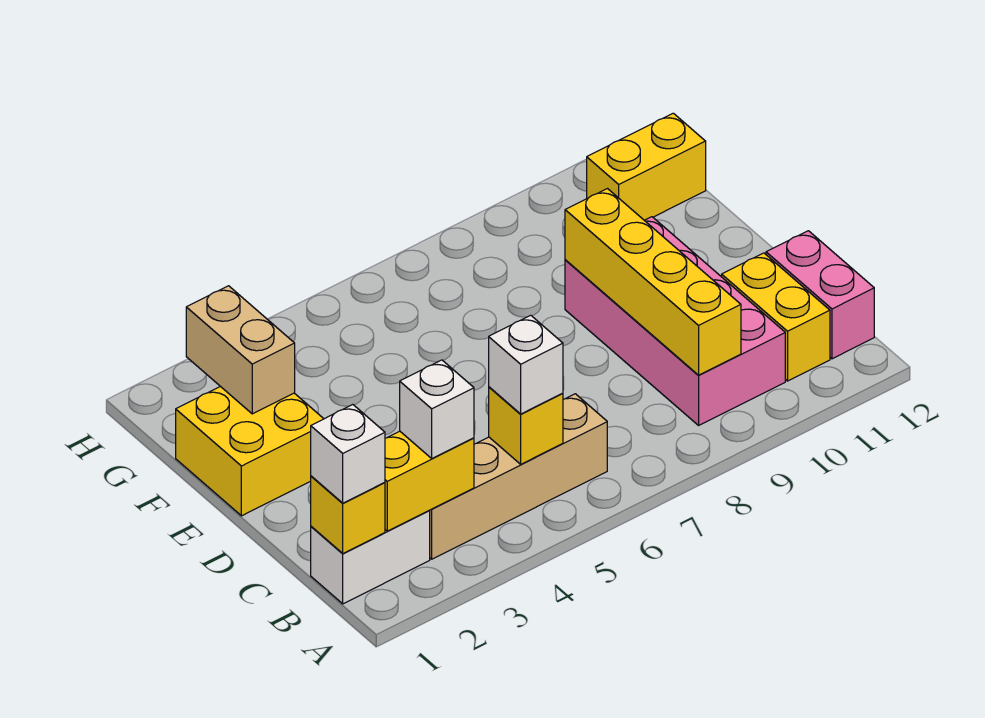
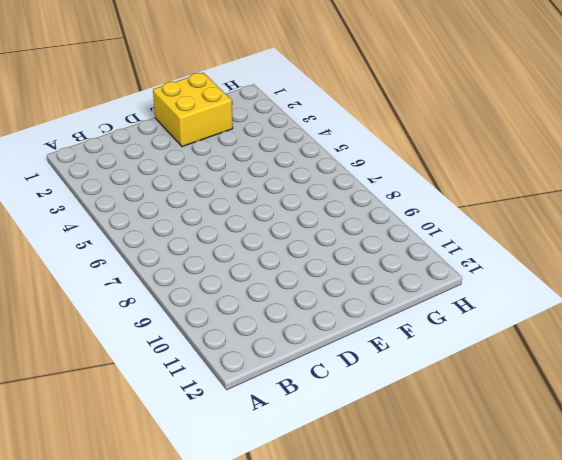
none -> white 1x2 brick [311,511,430,604]
none -> tan 1x4 brick [429,394,607,559]
none -> pink 2x4 brick [565,217,785,425]

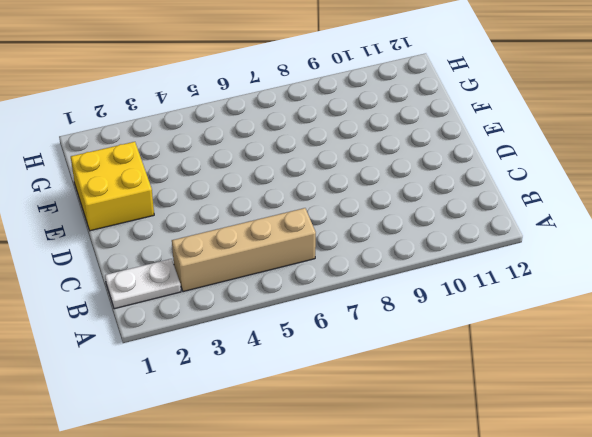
white 1x2 plate [105,259,181,309] -> white 1x2 brick [311,511,430,604]
none -> pink 2x4 brick [565,217,785,425]
none -> yellow 1x2 brick [722,253,830,381]
none -> pink 1x2 brick [766,231,874,359]

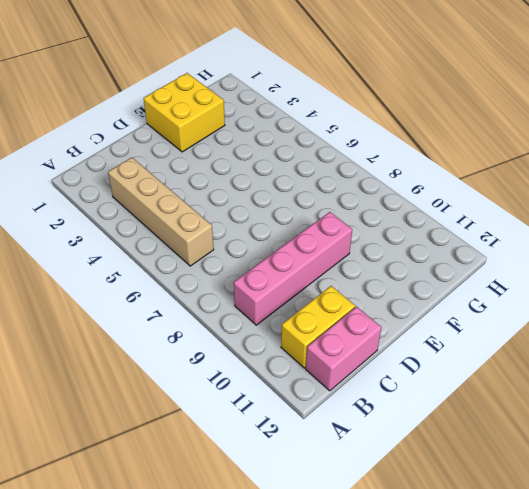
pink 1x4 brick [234,212,352,325] -> pink 2x4 brick [565,217,785,425]
none -> white 1x2 brick [311,511,430,604]
none -> yellow 1x2 brick [587,113,706,220]
none -> yellow 1x1 brick [311,476,385,553]

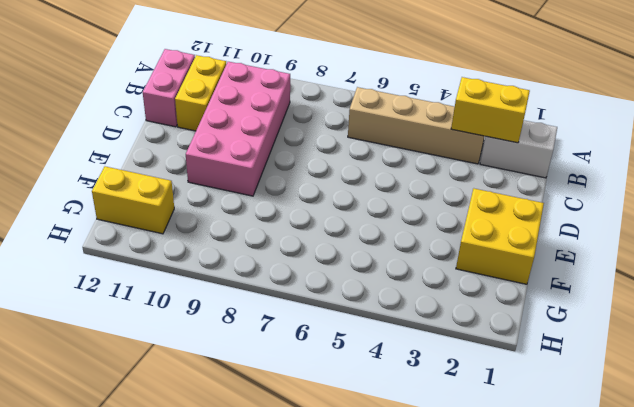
none -> yellow 1x1 brick [311,476,385,553]
none -> yellow 1x1 brick [489,387,563,464]
none -> yellow 1x4 brick [565,189,741,375]

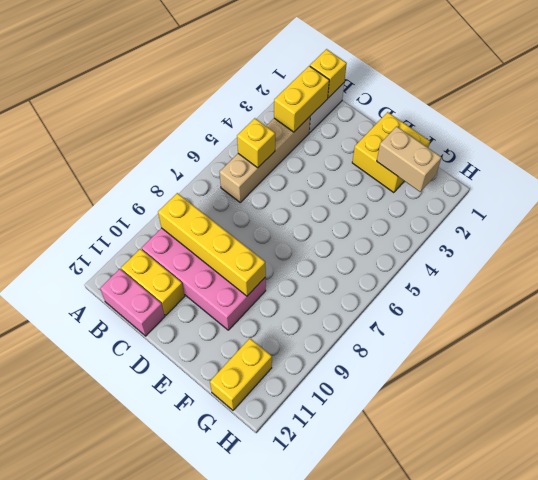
none -> white 1x1 brick [311,405,385,503]
none -> white 1x1 brick [400,360,474,458]
none -> white 1x1 brick [489,315,563,414]

